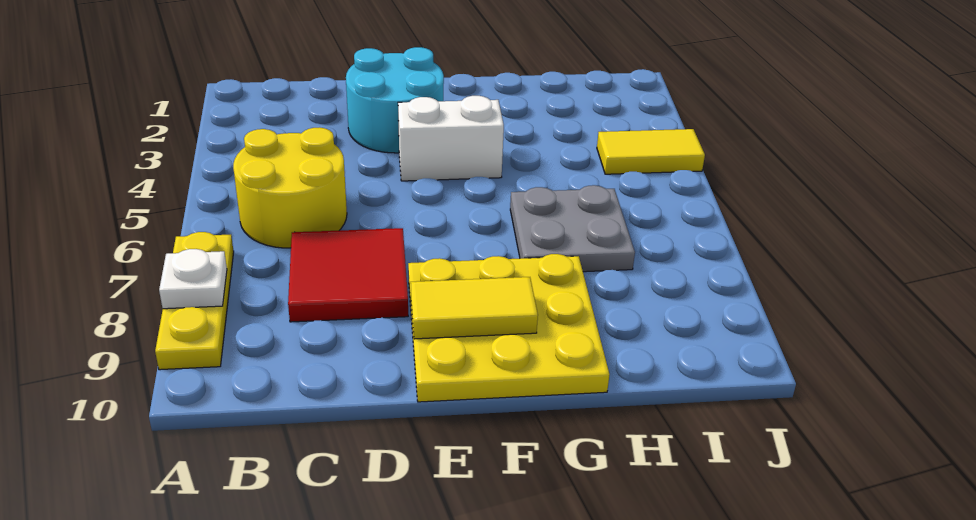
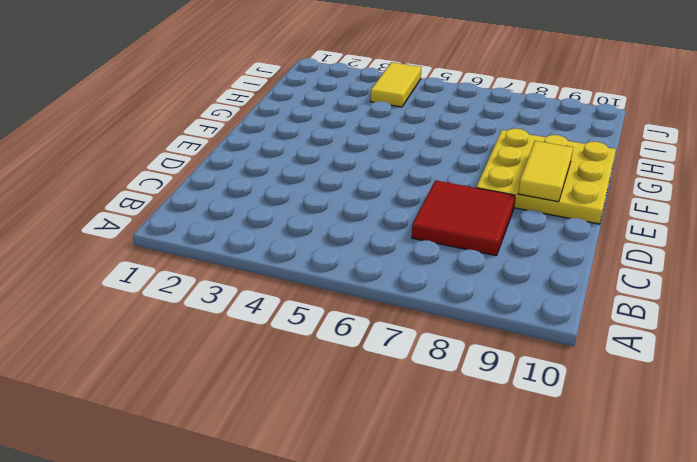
none -> yellow 1x3 plate [155,232,234,370]
none -> yellow 2x2 round brick [233,127,347,248]

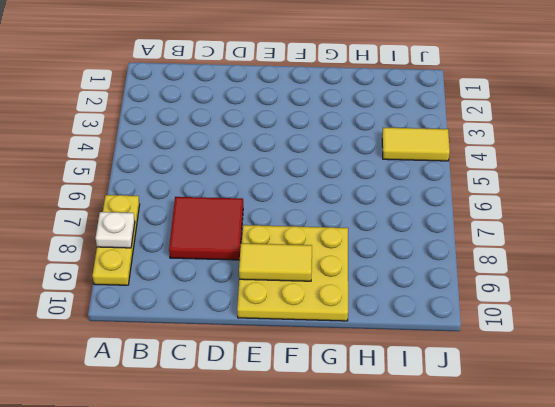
none -> yellow 2x2 round brick [233,127,347,248]
none -> cyan 2x2 round brick [346,47,444,153]

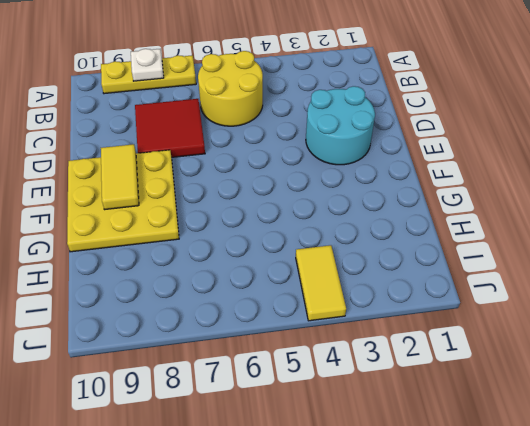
none -> white 1x2 brick [398,96,504,181]
none -> grey 2x2 plate [510,185,635,272]

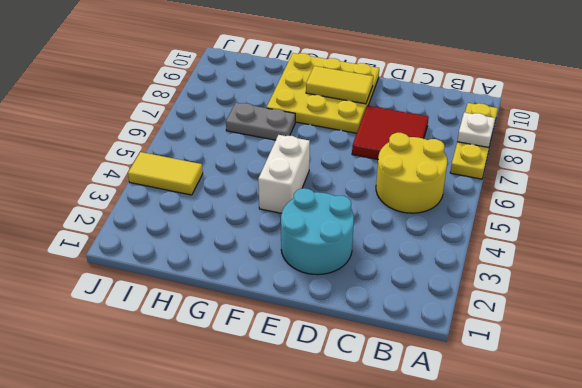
white 1x2 brick [258,135,310,213] -> white 1x2 brick turned to [398,96,504,181]
grey 1x2 plate [226,103,295,140] -> grey 2x2 plate [510,185,635,272]

